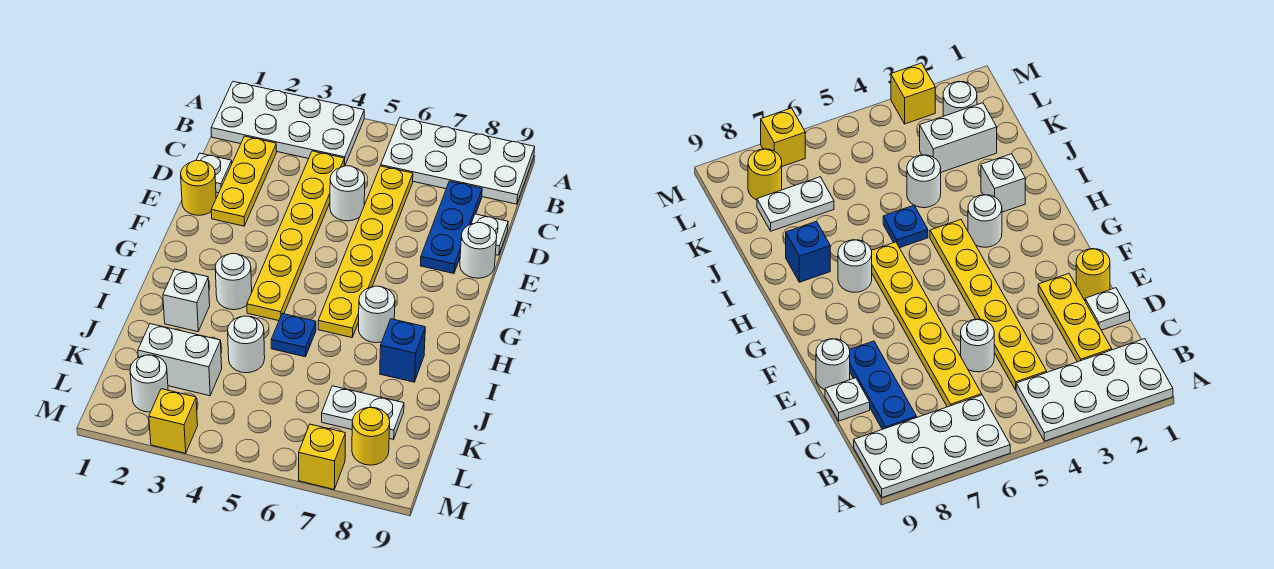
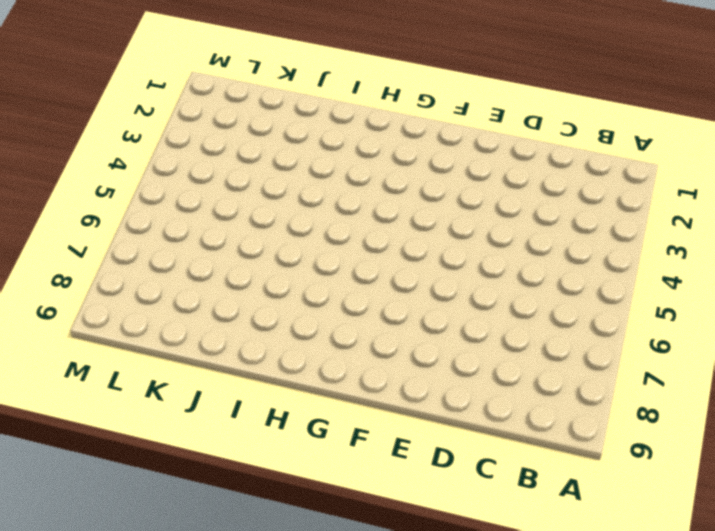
none -> white 2x4 plate [211,82,364,166]
none -> white 2x4 plate [381,117,535,204]
none -> yellow 1x3 plate [211,136,277,226]

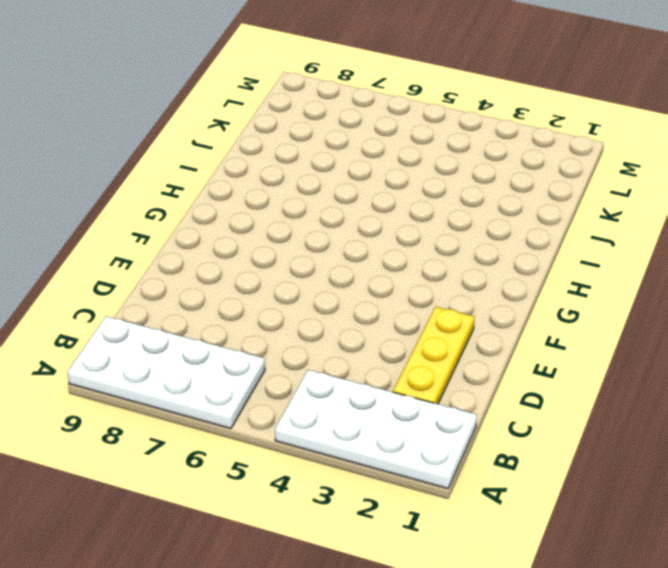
none -> yellow 1x6 plate [247,151,344,321]
none -> yellow 1x6 plate [318,166,413,338]
none -> blue 1x3 plate [420,181,482,273]

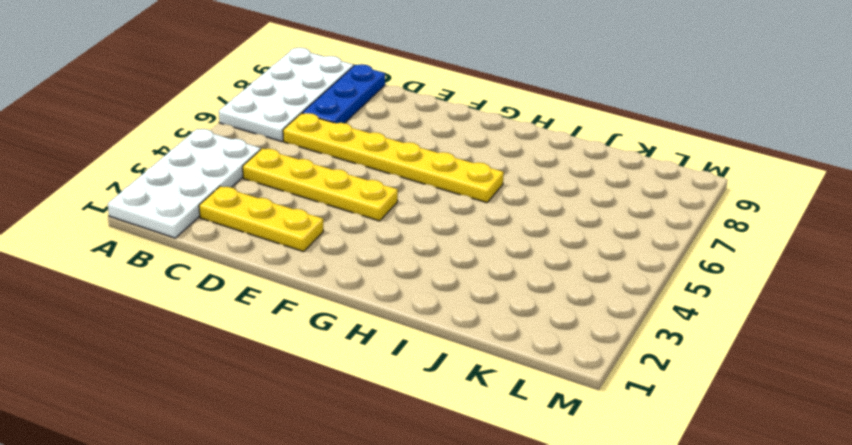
yellow 1x4 plate [243,148,398,221] -> yellow 1x6 plate [247,151,344,321]
blue 1x3 plate [302,64,385,123] -> blue 1x3 plate turned to [420,181,482,273]
none -> white 1x1 plate [197,153,232,193]
none -> white 1x1 round brick [330,166,365,221]
none -> white 1x1 plate [471,214,508,255]

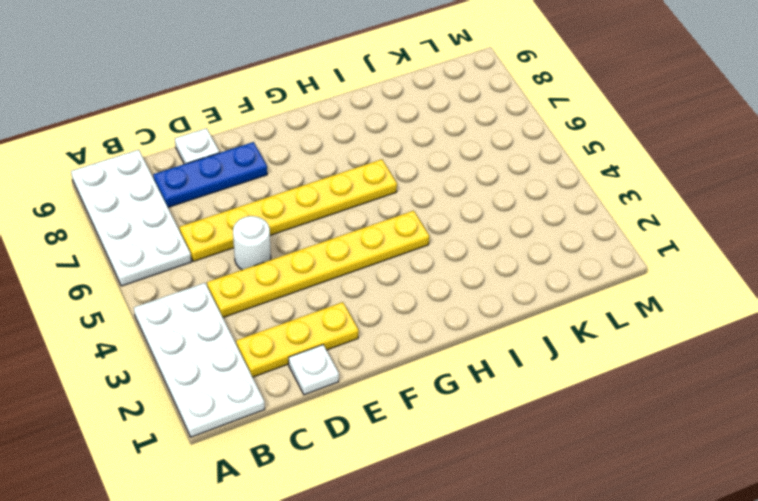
none -> yellow 1x1 round brick [181,160,216,215]
none -> white 1x1 round brick [460,223,497,278]
none -> white 1x1 round brick [215,254,252,310]

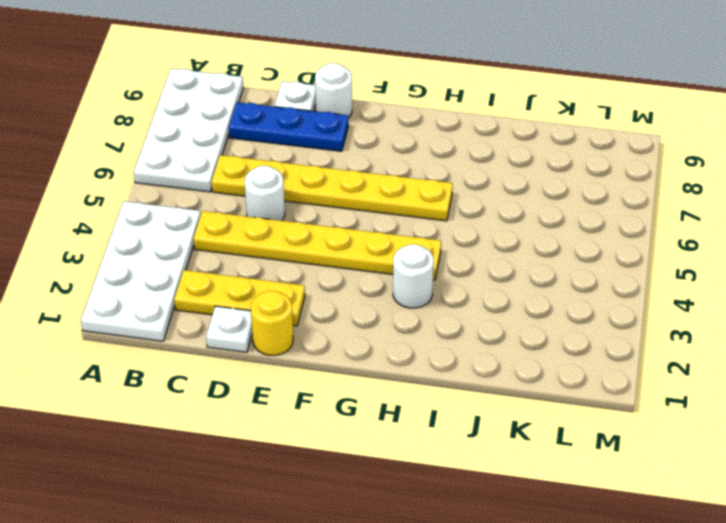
none -> white 1x1 round brick [359,286,395,343]
none -> white 1x1 brick [163,269,210,332]
none -> blue 1x1 plate [271,314,316,357]

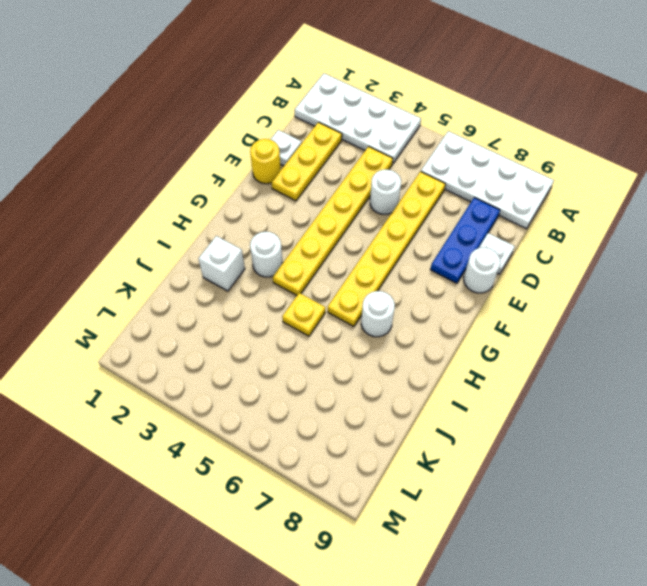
yellow 1x1 plate [282,293,325,336] -> blue 1x1 plate [271,314,316,357]
none -> blue 1x1 brick [380,319,425,382]
none -> white 1x1 round brick [228,316,265,373]
none -> white 1x2 brick [138,324,222,396]

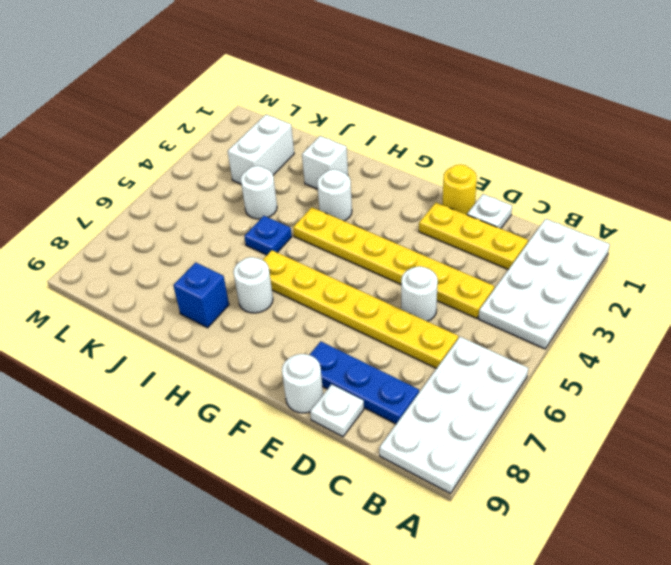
none -> white 1x2 plate [322,386,404,439]
none -> white 1x1 round brick [130,355,168,412]
none -> yellow 1x1 round brick [352,407,390,465]

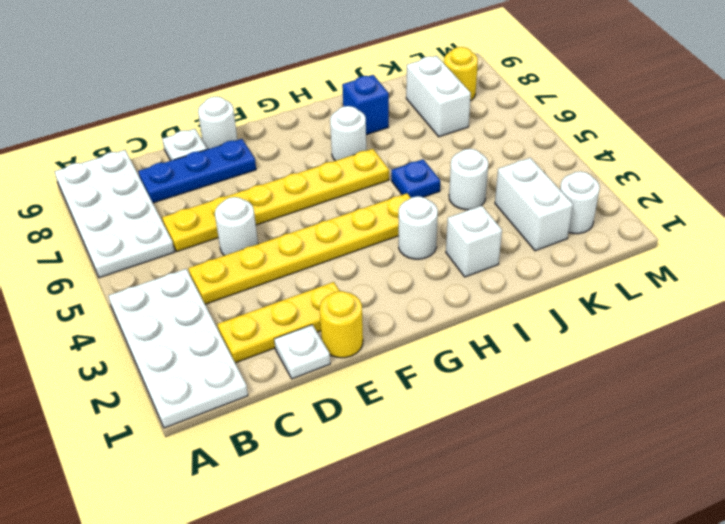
white 1x2 brick [406,56,471,137] -> white 1x2 plate [322,386,404,439]
none -> yellow 1x1 brick [149,389,198,453]
none -> yellow 1x1 brick [299,424,345,489]

